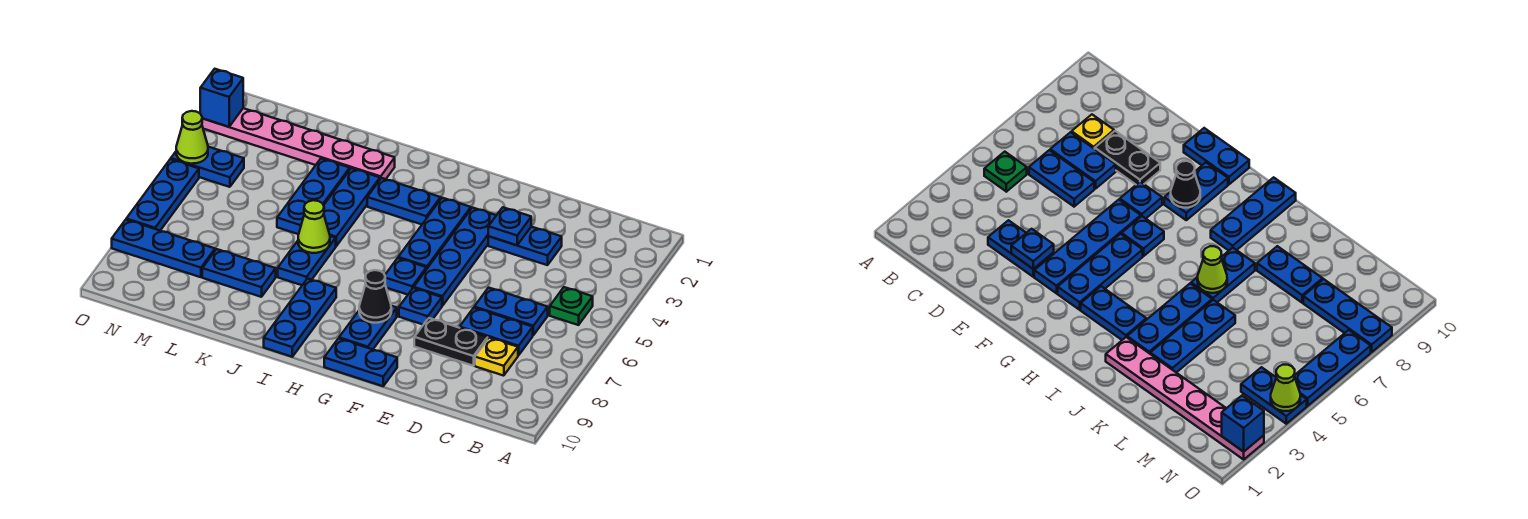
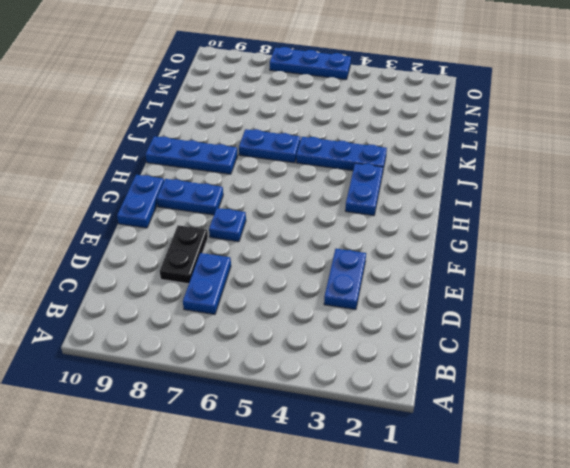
none -> green 1x1 plate [550,287,593,325]
none -> blue 1x2 plate [474,288,548,335]
none -> yellow 1x1 plate [475,338,518,376]

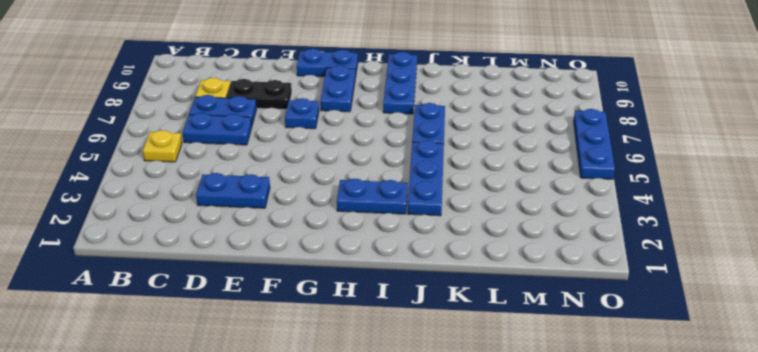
yellow 1x1 plate [143,130,182,162] -> green 1x1 plate [550,287,593,325]
none -> blue 1x4 plate [414,208,496,306]
none -> blue 1x3 plate [398,198,471,269]
none -> blue 1x1 plate [385,258,426,295]

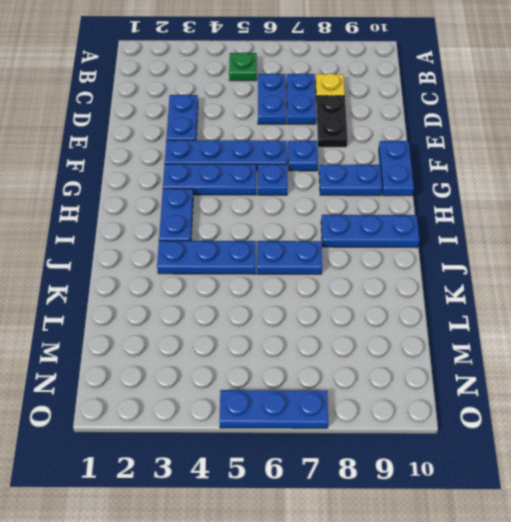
none -> pink 1x6 plate [202,108,395,179]
none -> blue 1x3 plate [277,158,350,234]
none -> blue 1x2 plate [202,249,276,297]

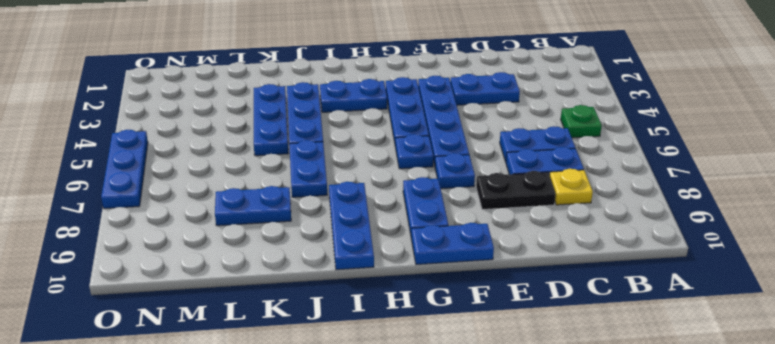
none -> pink 1x6 plate [202,108,395,179]
none -> blue 1x3 plate [112,220,215,277]
none -> blue 1x2 plate [171,147,244,187]

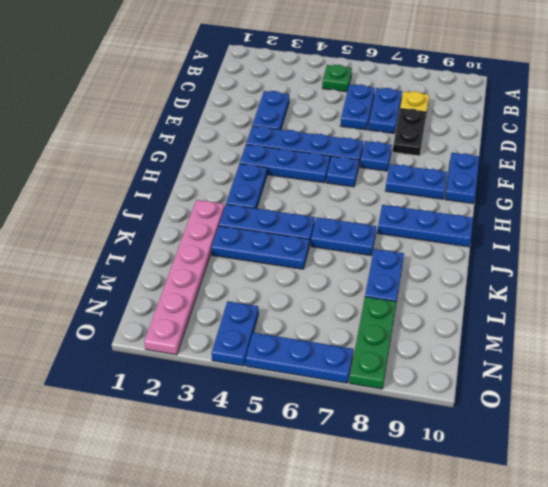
green 1x3 plate [349,297,396,389] -> blue 1x3 plate [112,220,215,277]
none -> blue 1x1 plate [488,207,531,245]
none -> black 1x1 cone [359,270,391,323]
none -> lime 1x1 cone [298,200,330,253]

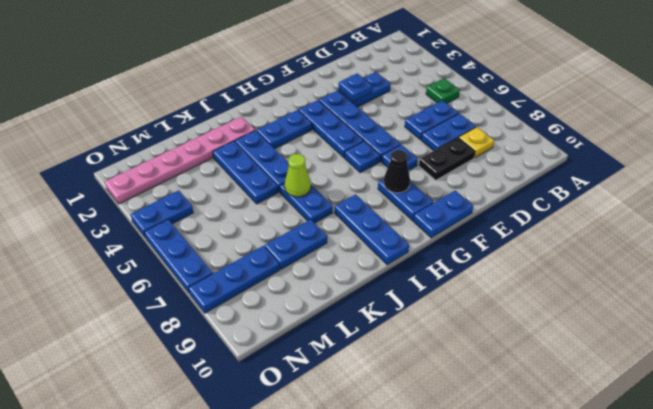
none -> blue 1x1 brick [200,69,243,127]
none -> lime 1x1 cone [176,111,208,164]

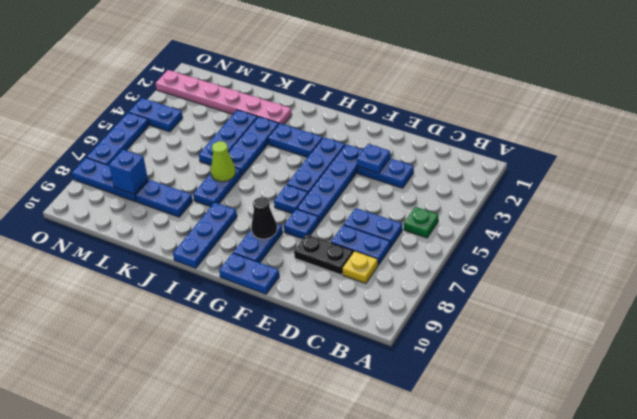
blue 1x1 brick [109,150,148,194] -> blue 1x1 brick moved to [200,69,243,127]
none -> lime 1x1 cone [176,111,208,164]

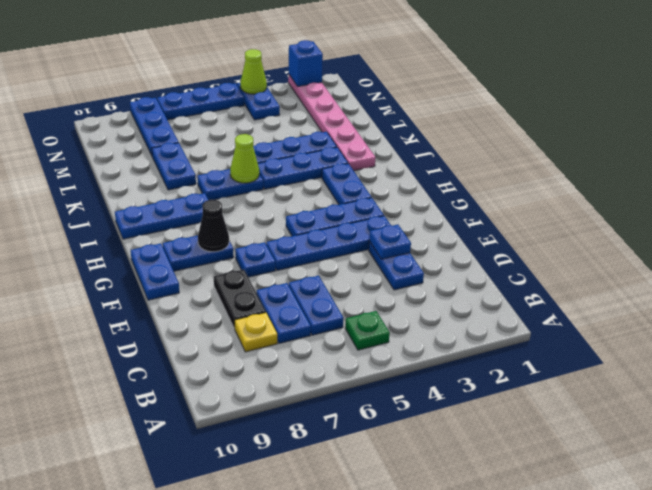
none -> blue 1x1 plate [385,258,426,295]

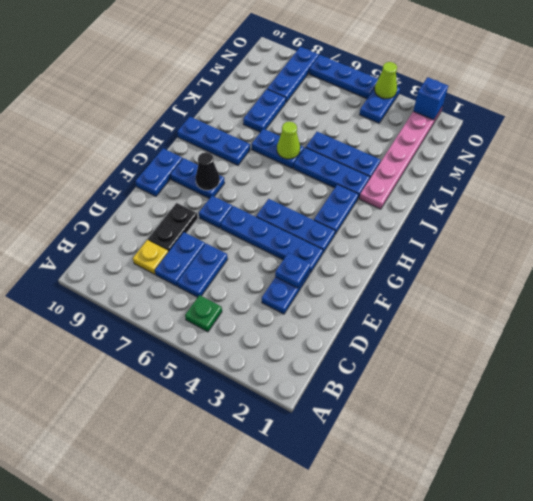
none -> blue 1x1 plate [385,258,426,295]

